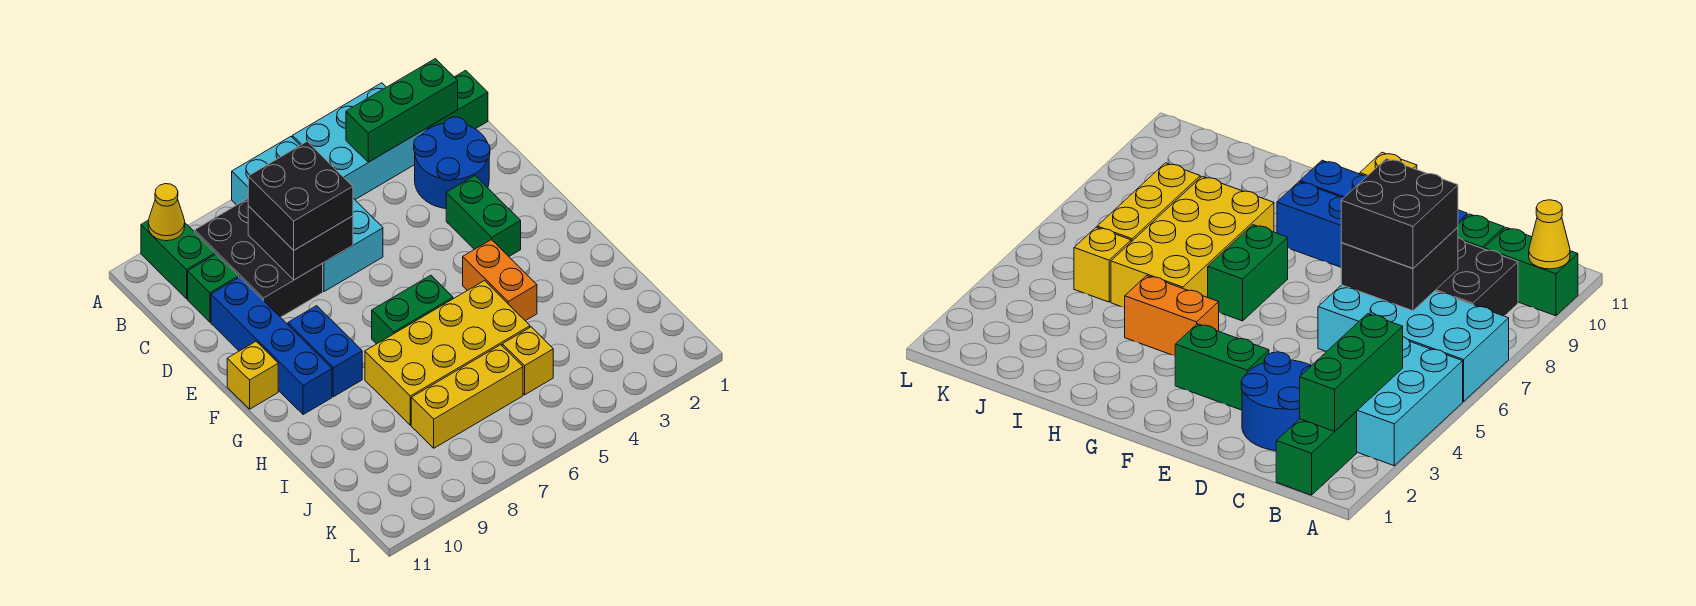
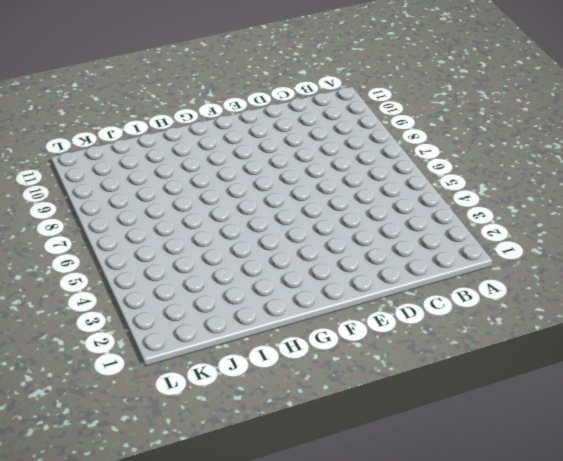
none -> cyan 2x3 brick [292,83,427,200]
none -> cyan 2x4 brick [232,137,383,292]
none -> green 1x2 brick [141,220,215,299]

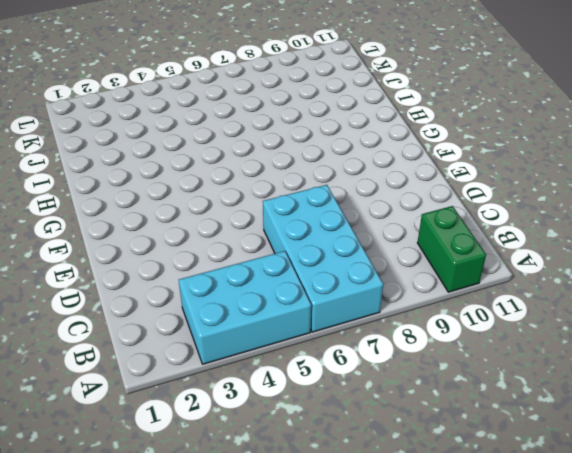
none -> green 1x2 brick [427,70,488,130]
none -> black 2x3 brick [195,199,323,317]
none -> blue 2x2 round brick [414,117,490,209]

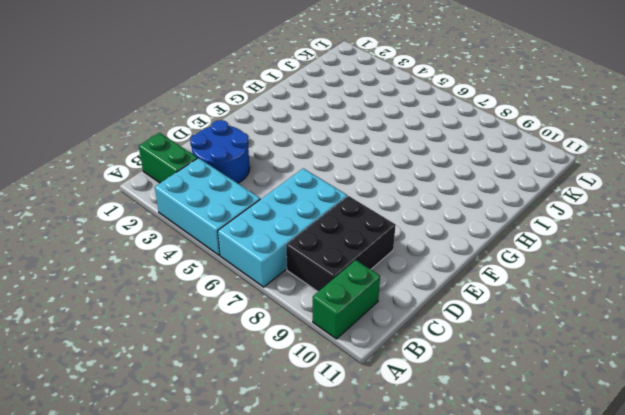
none -> green 1x1 brick [188,254,239,322]
none -> blue 1x4 brick [211,277,332,415]
none -> green 1x2 brick [446,176,521,256]

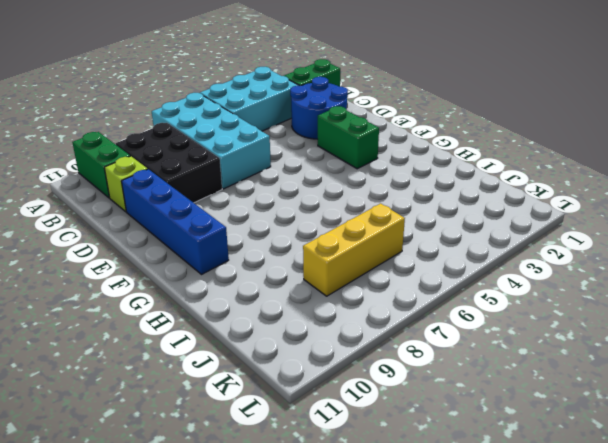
lime 1x1 brick [104,156,147,212] -> green 1x1 brick [188,254,239,322]
none -> blue 1x2 brick [288,306,362,397]
none -> yellow 1x1 brick [227,342,278,409]
none -> orange 1x2 brick [463,240,537,321]

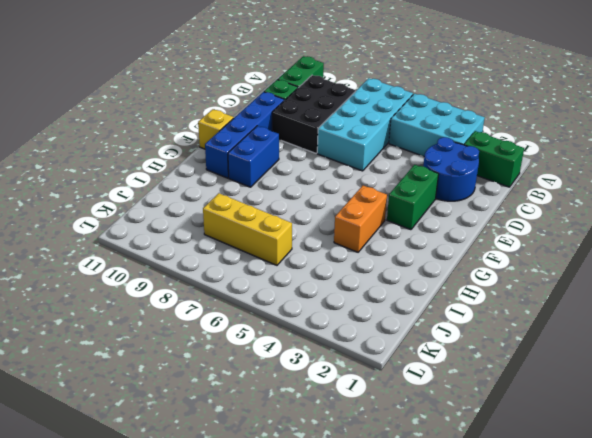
none -> green 1x2 brick [372,275,453,344]
none -> yellow 2x4 brick [365,281,530,425]
none -> yellow 1x1 brick [502,327,553,395]

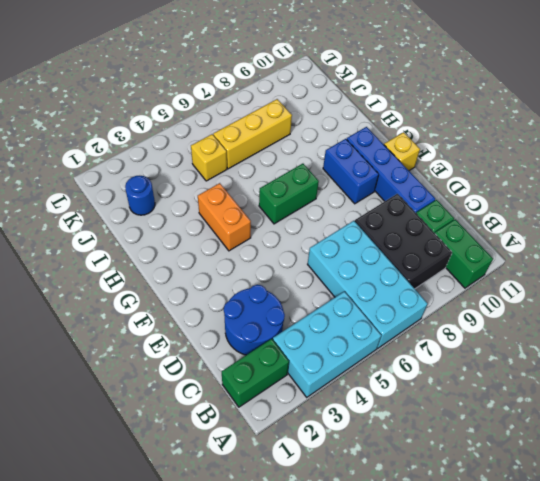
blue 1x1 round brick [125,176,155,215] -> none
none -> green 1x2 brick [446,176,521,256]
none -> yellow 2x4 brick [365,281,530,425]
none -> yellow 1x1 cone [148,184,185,241]

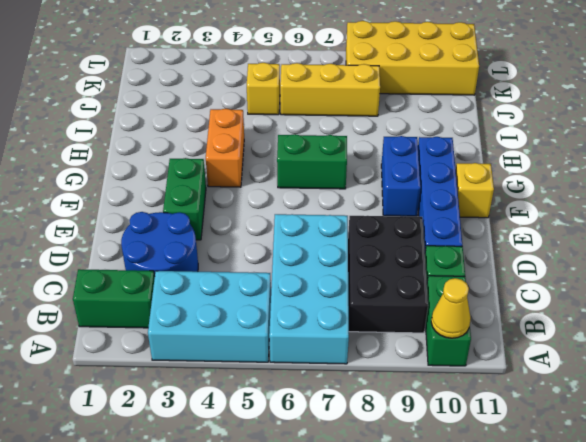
yellow 2x4 brick [346,21,479,95] -> yellow 2x4 brick moved to [365,281,530,425]
none -> green 1x3 brick [346,59,458,162]
none -> black 2x2 brick [248,206,353,280]
none -> black 2x2 brick [248,141,353,250]

